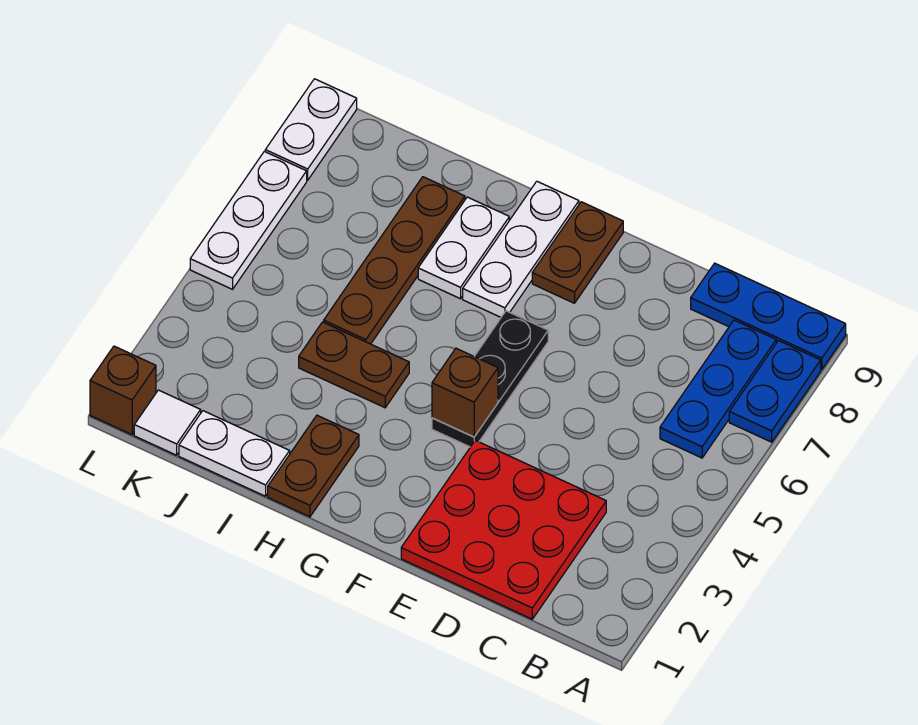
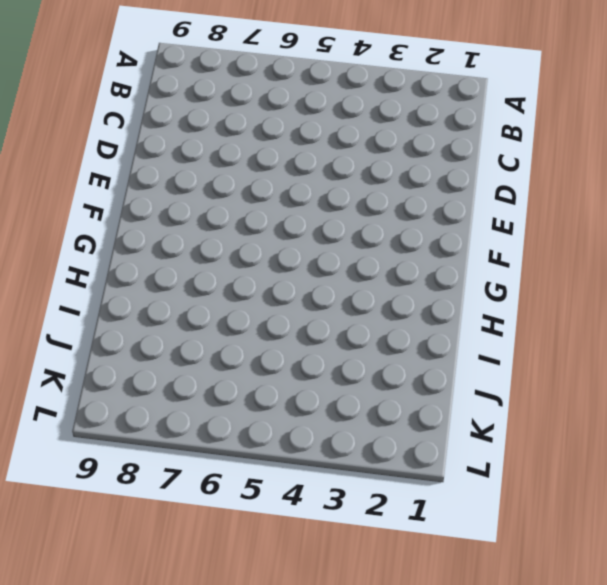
none -> blue 1x2 plate [729,341,821,442]
none -> blue 1x3 plate [691,263,846,369]
none -> blue 1x3 plate [660,320,776,458]

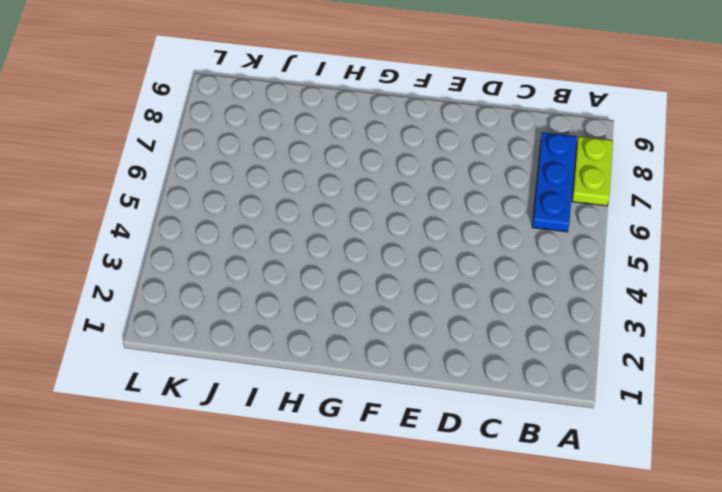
lime 1x2 plate [572,136,613,206] -> blue 1x2 plate [729,341,821,442]
none -> blue 1x3 plate [691,263,846,369]
none -> red 3x3 plate [401,440,606,619]
none -> black 1x3 plate [432,311,548,447]

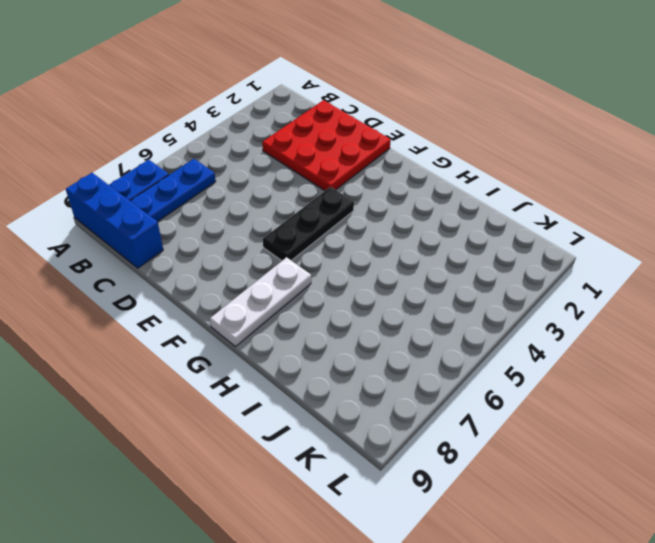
blue 1x3 brick [66,173,163,268] -> blue 1x3 plate [691,263,846,369]
none -> brown 1x2 plate [532,202,623,303]
none -> brown 1x2 plate [268,415,359,517]
none -> brown 1x2 plate [299,322,409,408]

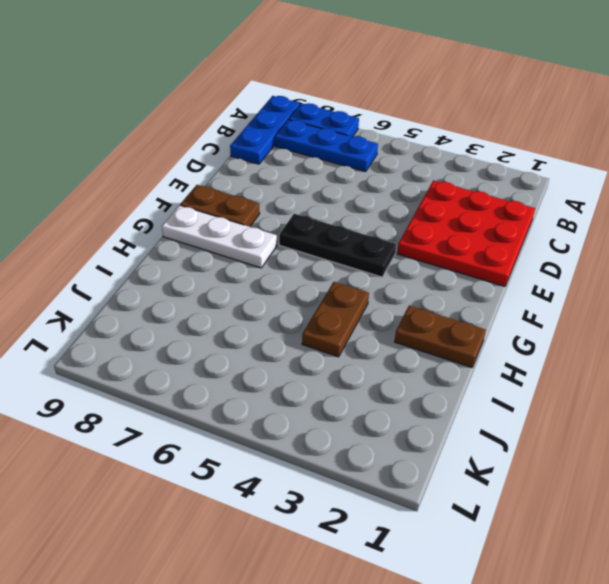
none -> white 1x2 plate [418,197,509,299]
none -> white 1x2 plate [179,411,290,496]
none -> brown 1x4 plate [324,177,465,344]

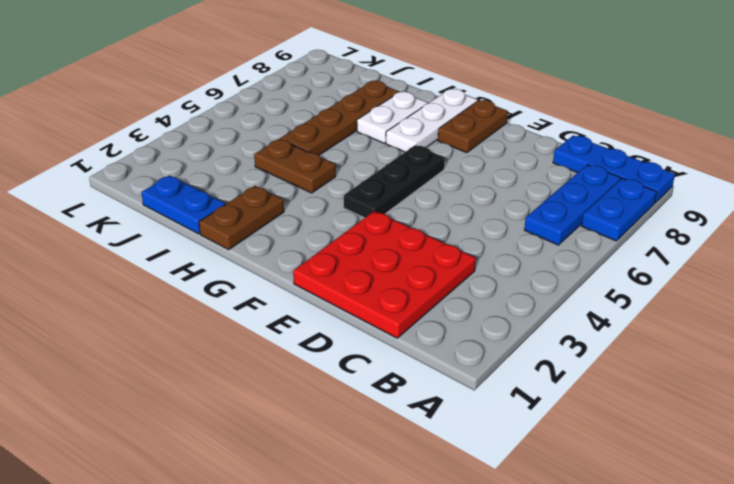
blue 1x2 plate [141,175,225,234] -> white 1x2 plate [179,411,290,496]
none -> white 1x1 tile [134,390,201,455]
none -> brown 1x1 brick [90,346,156,435]
none -> white 1x3 plate [190,151,307,289]

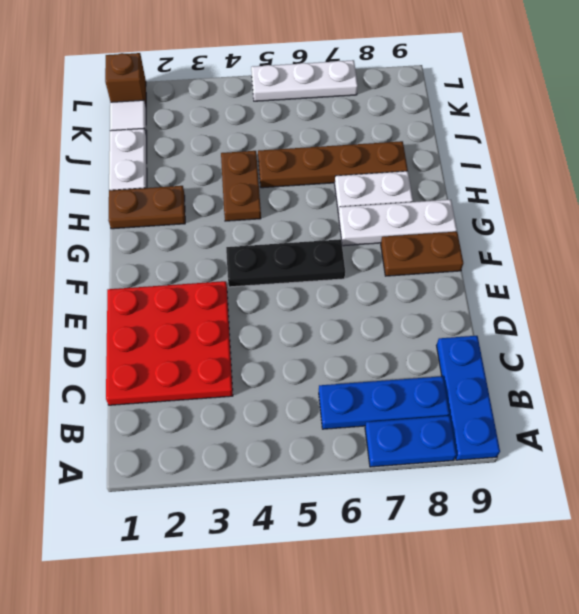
none -> white 1x2 plate [265,79,357,180]
none -> brown 1x1 brick [432,348,498,437]

